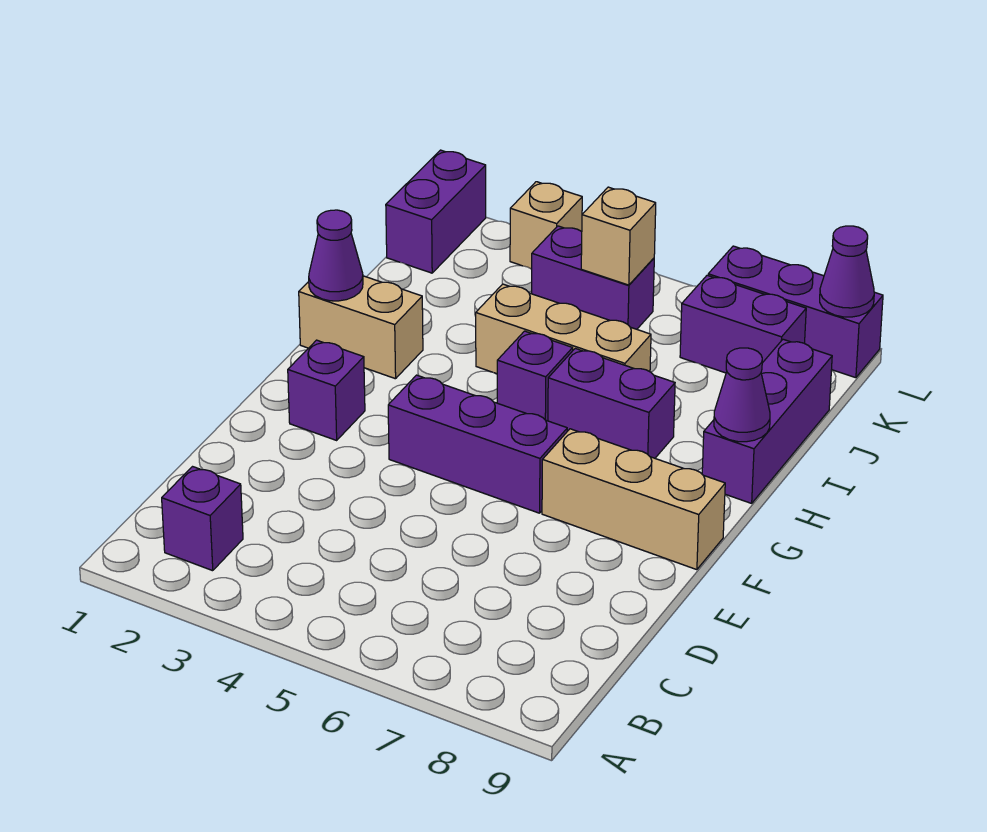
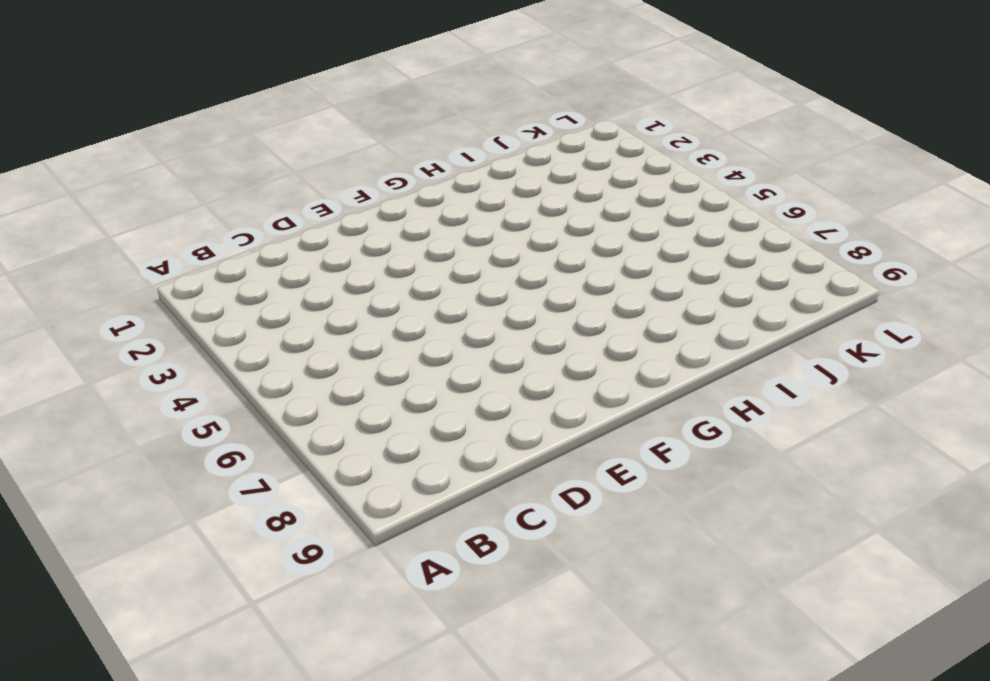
none -> purple 1x1 brick [162,467,243,571]
none -> purple 1x1 brick [288,340,365,440]
none -> purple 1x3 brick [388,375,567,513]

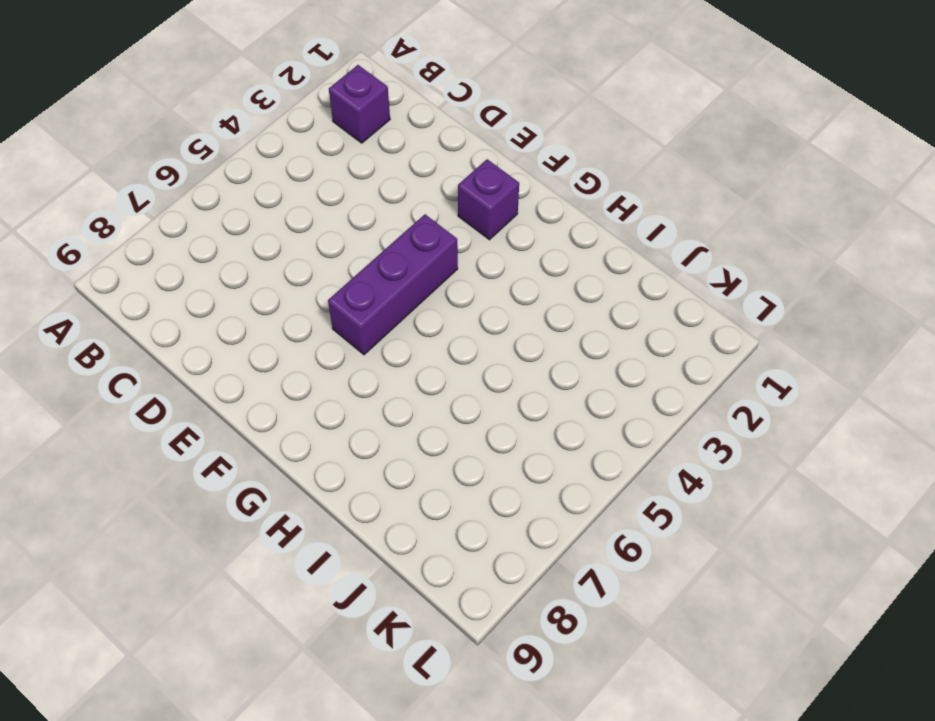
none -> tan 1x3 brick [542,429,725,570]
none -> tan 1x2 brick [299,276,423,379]
none -> purple 1x1 brick [497,331,573,421]

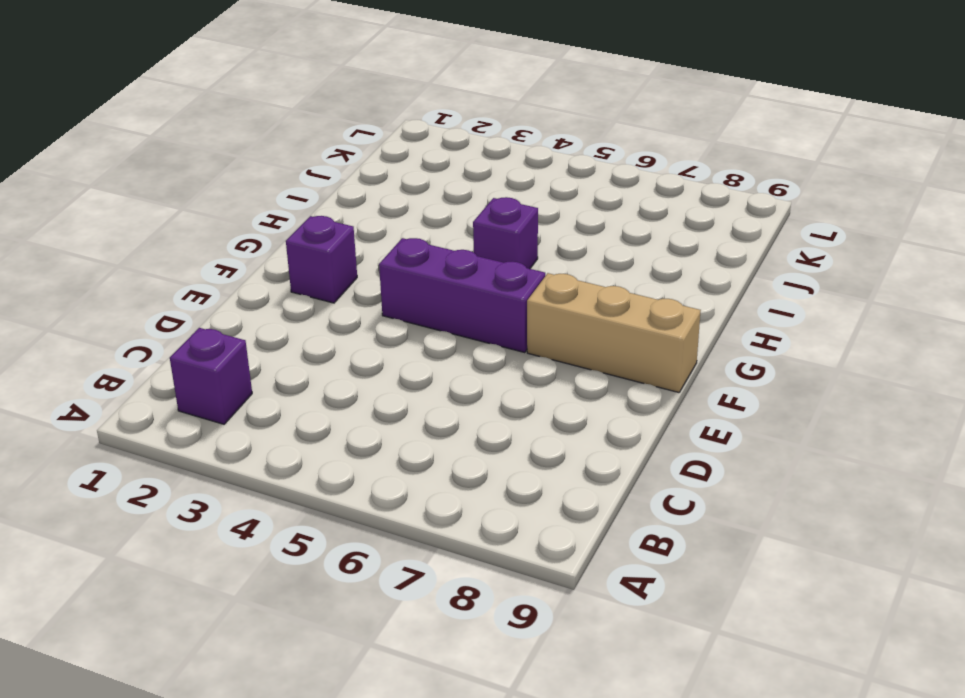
none -> tan 1x2 brick [299,276,423,379]
none -> purple 1x2 brick [548,348,675,458]
none -> purple 1x3 brick [702,339,832,503]

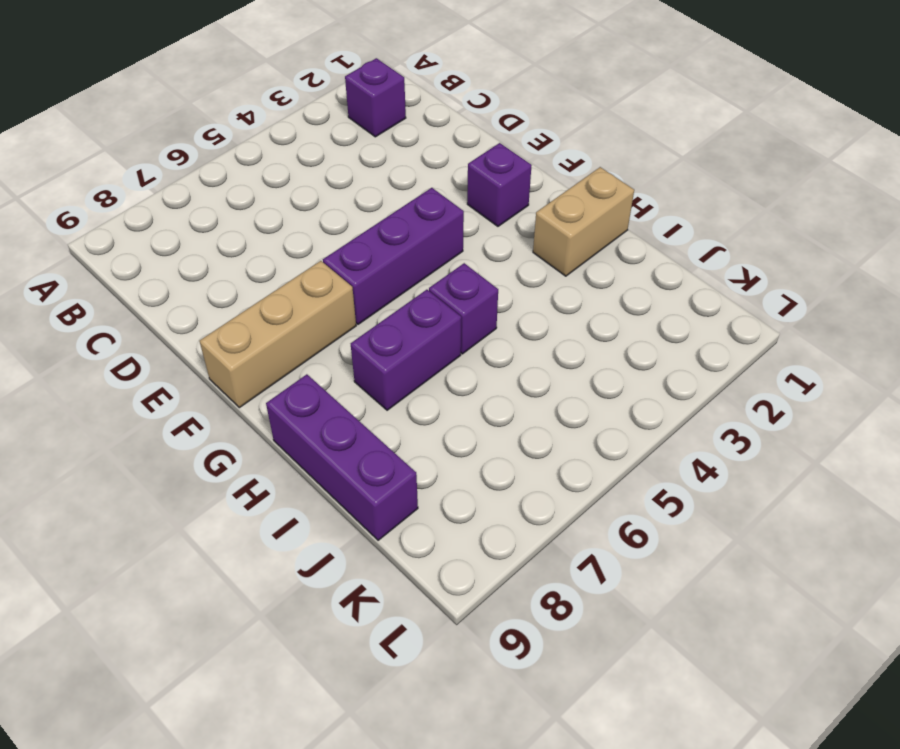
none -> tan 1x3 brick [476,284,651,374]
none -> purple 1x2 brick [386,150,486,273]
none -> purple 1x2 brick [532,226,654,329]

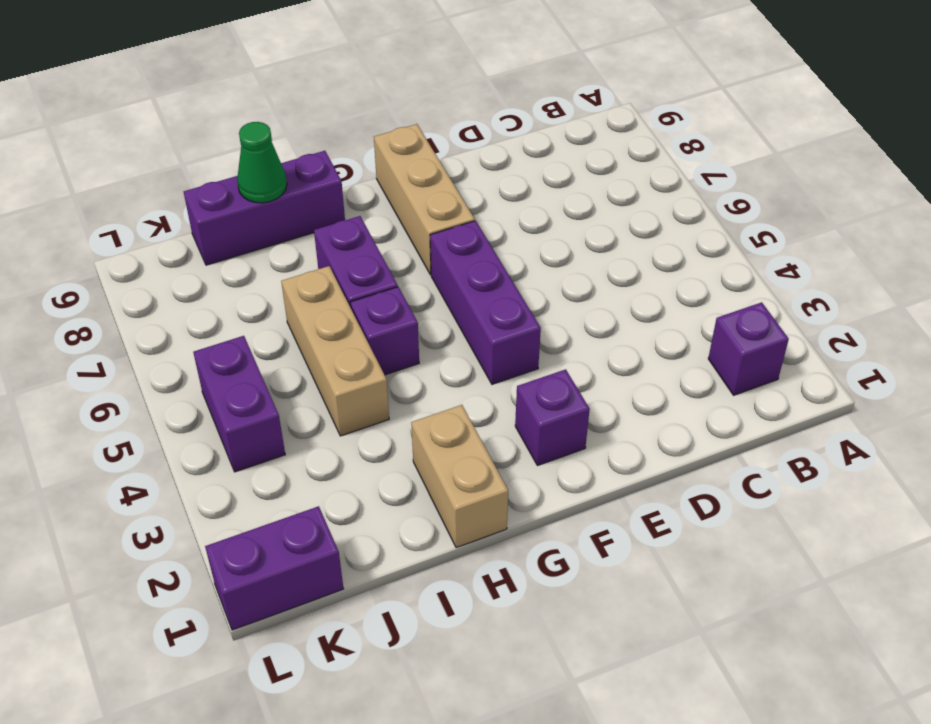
green 1x1 cone [237,122,287,203] -> none
none -> purple 1x2 brick [680,275,806,373]
none -> tan 1x1 brick [510,182,582,269]
none -> purple 1x3 brick [708,246,883,378]

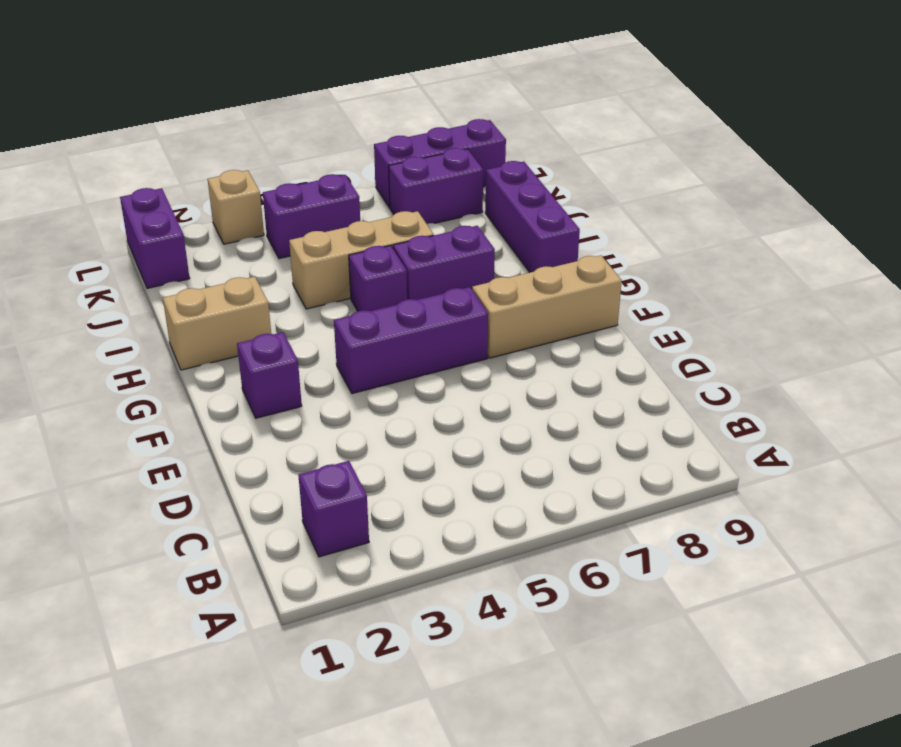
none -> purple 1x1 cone [309,210,363,301]
none -> purple 1x1 cone [714,348,770,442]
none -> tan 1x1 brick [581,187,656,285]

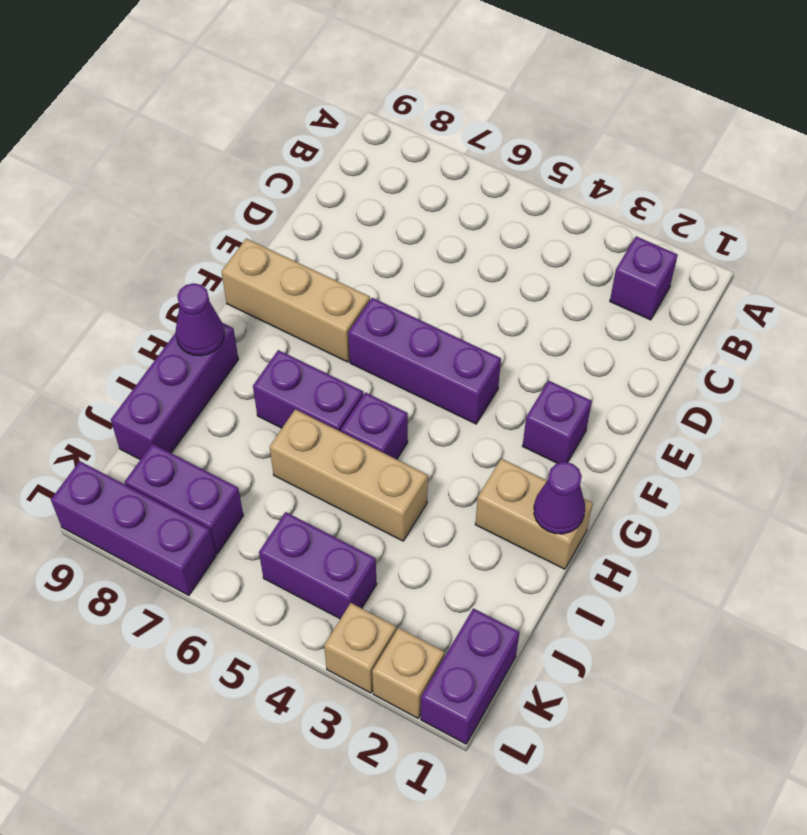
tan 1x1 brick [372,628,445,718] -> tan 1x1 brick moved to [581,187,656,285]
none -> purple 1x1 cone [820,226,874,317]

